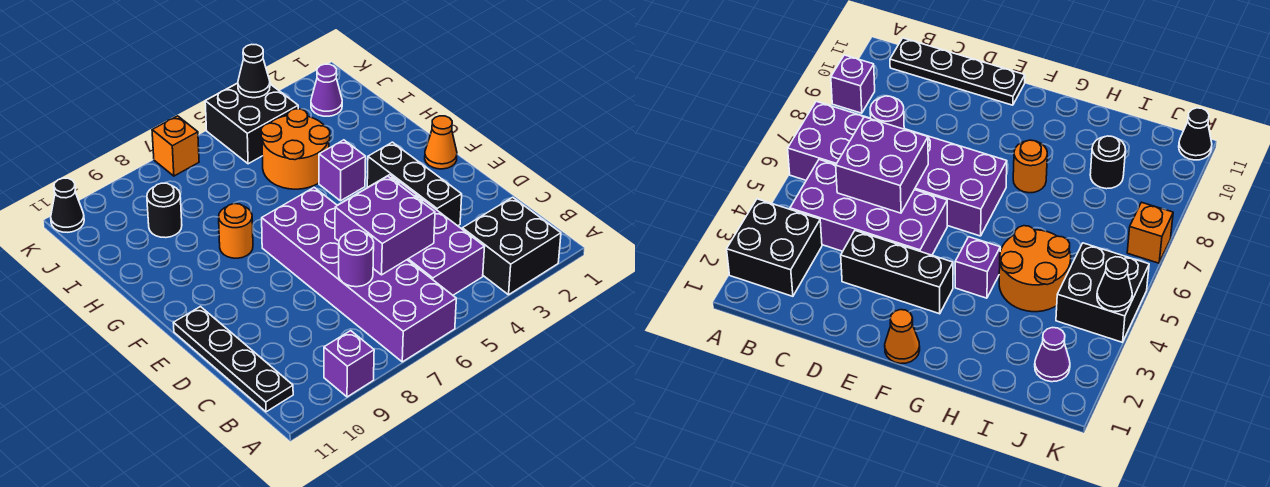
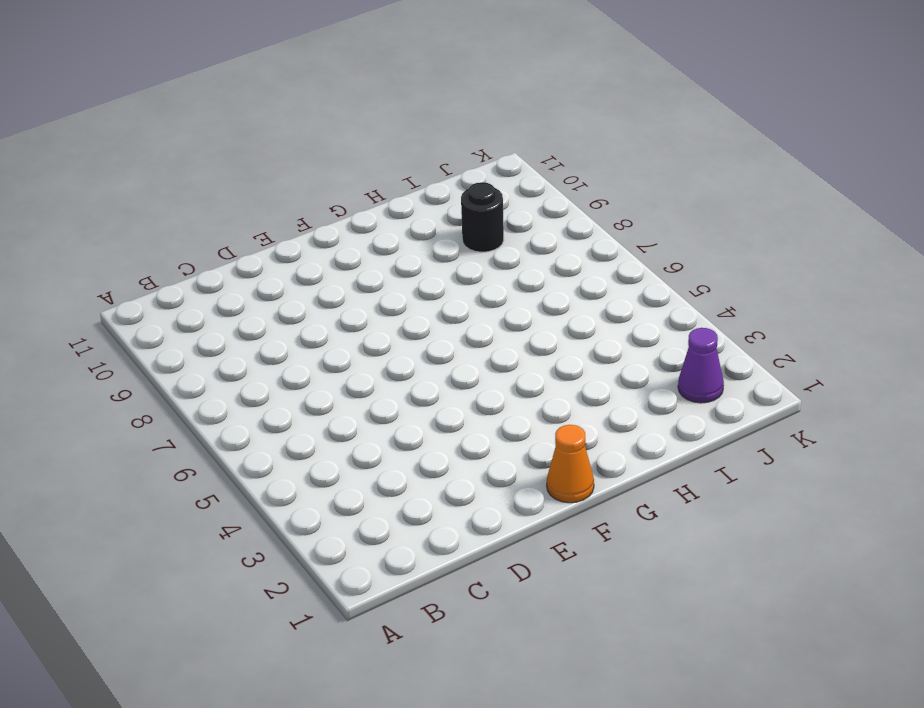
none -> black 2x2 brick [462,197,561,295]
none -> purple 2x6 brick [262,188,456,362]
none -> purple 1x1 brick [324,331,374,397]

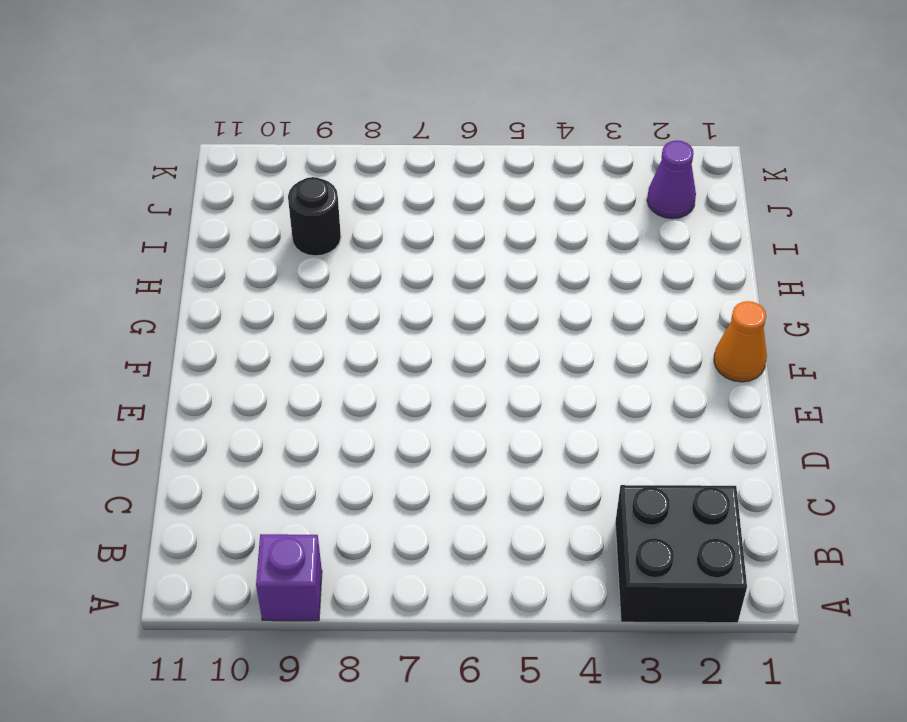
none -> purple 2x6 brick [262,188,456,362]
none -> purple 2x4 brick [340,175,485,295]
none -> black 1x4 plate [174,307,293,412]

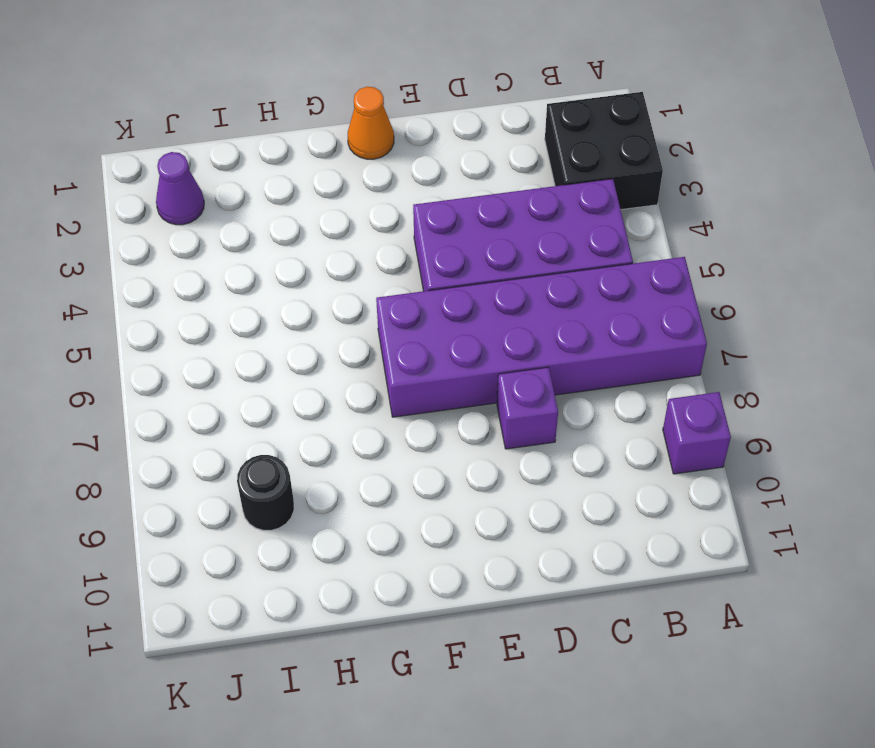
purple 1x1 brick [497,367,558,449] -> purple 1x1 brick moved to [319,140,366,201]
none -> black 1x4 plate [174,307,293,412]
none -> black 1x3 brick [367,142,462,226]
none -> orange 1x1 round brick [219,204,253,258]

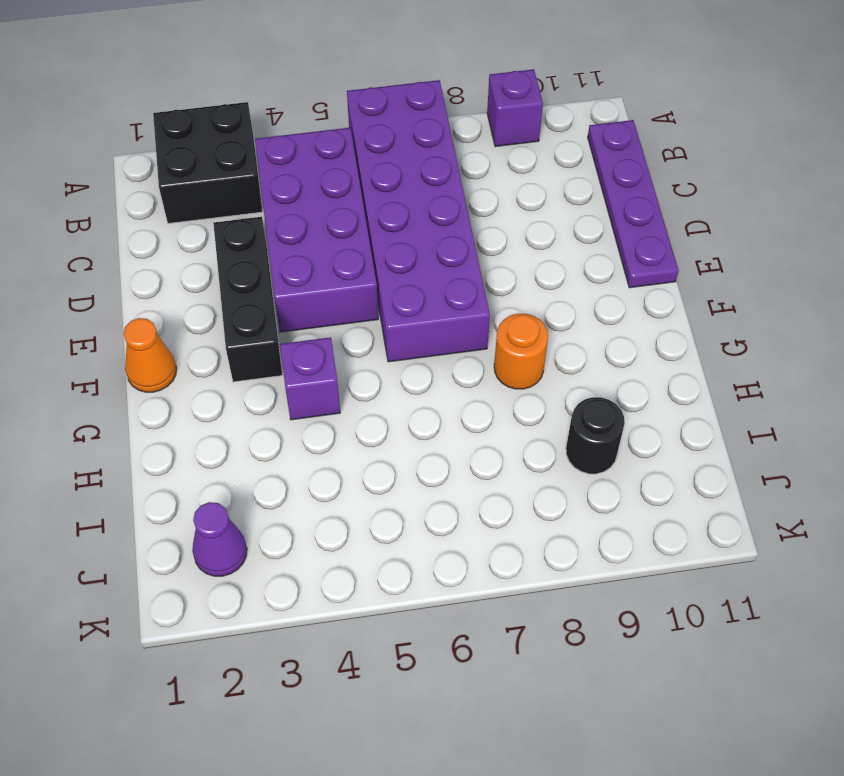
purple 1x4 plate [588,120,678,288] -> black 1x4 plate [174,307,293,412]
none -> orange 2x2 round brick [261,109,330,189]
none -> black 2x2 brick [205,83,298,164]
none -> orange 1x1 brick [152,116,199,176]

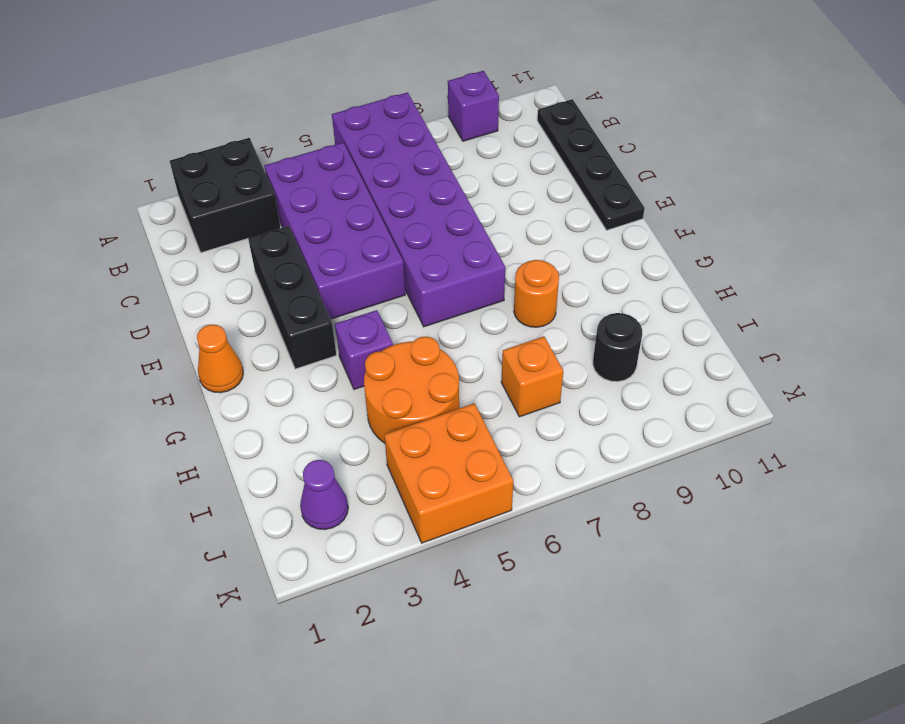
orange 1x1 brick [501,337,563,417] -> orange 1x1 brick moved to [152,116,199,176]
orange 2x2 brick [384,403,513,543] -> black 2x2 brick [205,83,298,164]
none -> black 1x1 cone [51,178,84,232]
none -> purple 2x2 brick [335,176,435,275]
none -> purple 1x1 round brick [339,230,374,287]

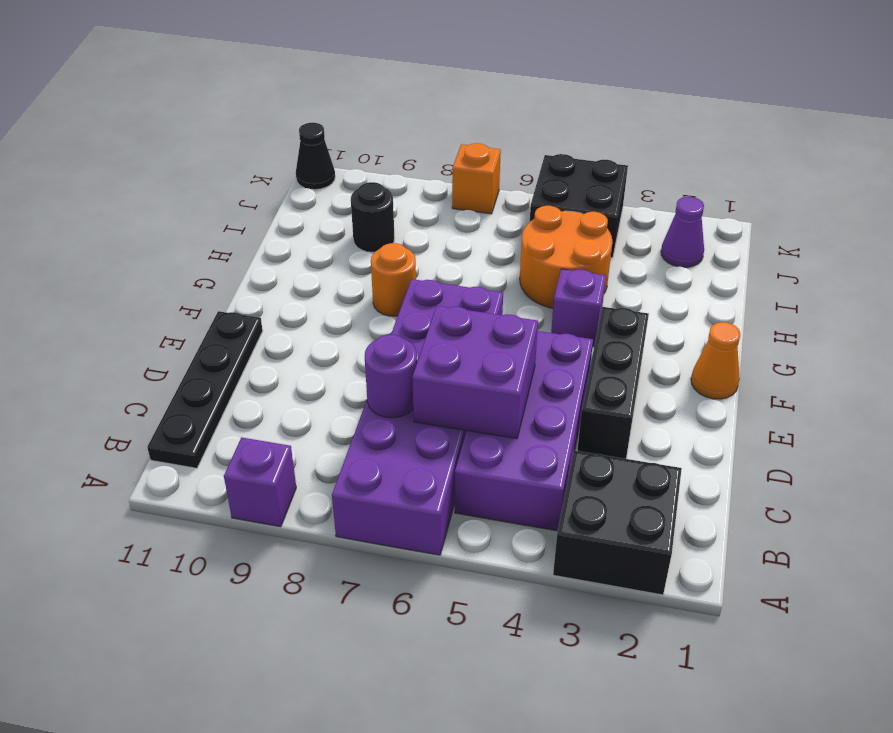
none -> black 1x1 cone [238,44,270,98]

